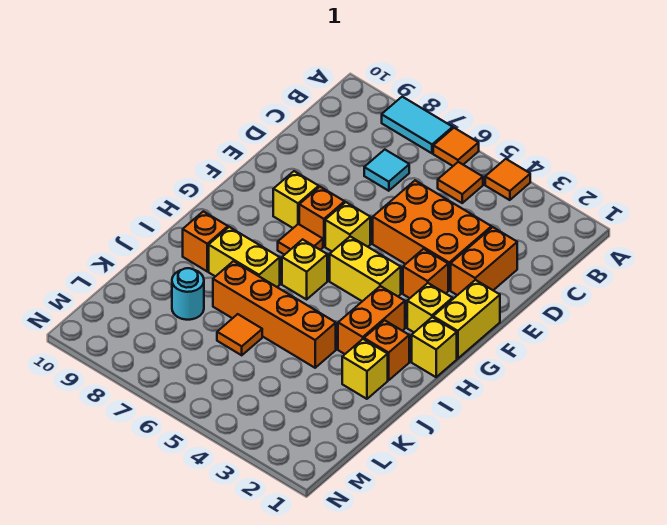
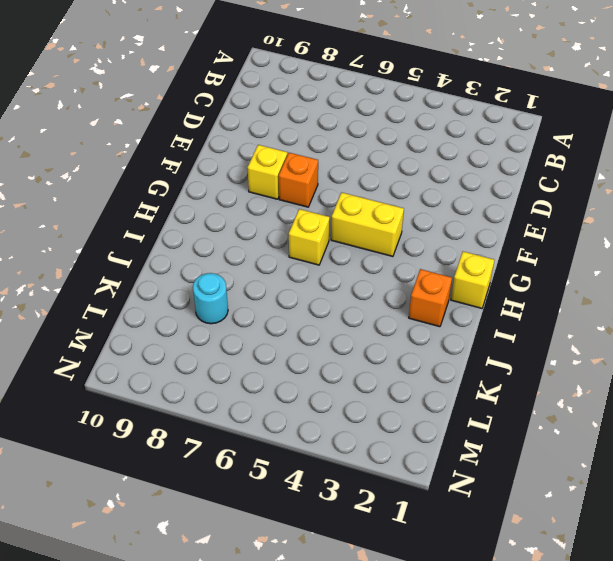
none -> orange 1x1 tile [485,159,530,200]
none -> orange 1x1 tile [433,128,479,166]
none -> cyan 1x2 tile [382,97,453,153]

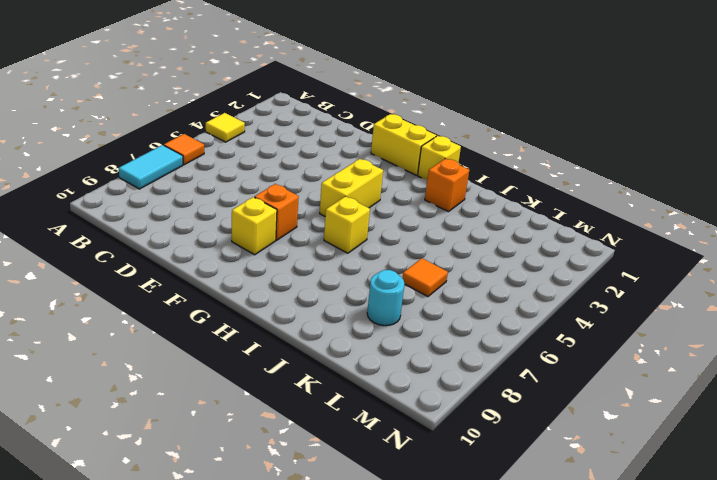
yellow 1x1 tile [206,113,245,142] -> orange 1x1 tile [485,159,530,200]
none -> orange 1x1 tile [438,162,483,203]
none -> cyan 1x1 tile [364,150,409,191]
none -> orange 1x2 brick [451,227,517,295]

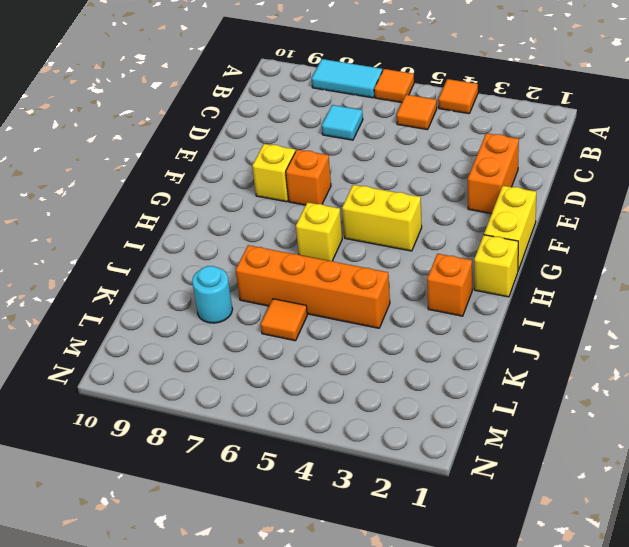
none -> orange 2x3 brick [373,181,491,290]
none -> orange 1x1 brick [403,249,448,298]
none -> yellow 1x1 brick [325,202,370,251]

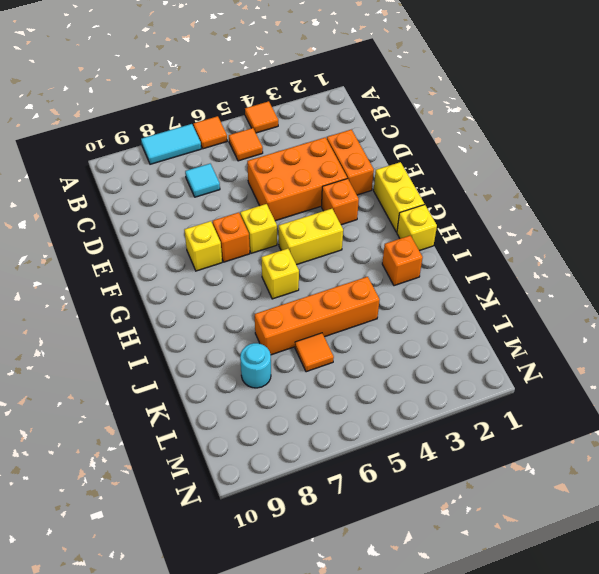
none -> yellow 1x1 brick [407,283,453,332]
none -> orange 1x1 tile [278,224,323,255]
none -> orange 1x2 brick [338,286,405,354]

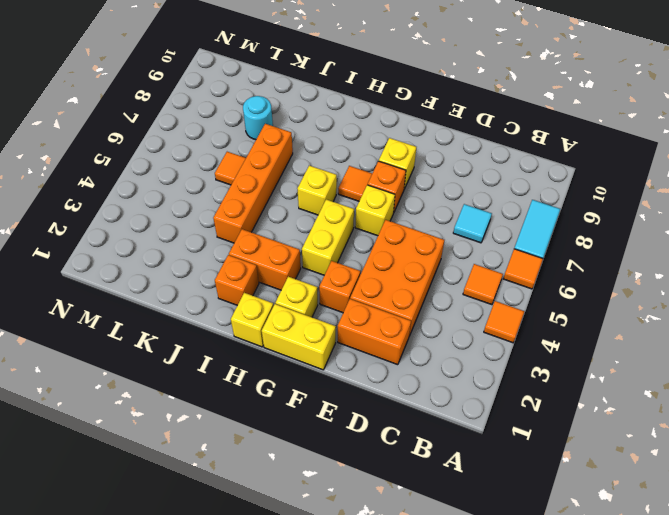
none -> yellow 1x2 brick [209,227,280,287]
none -> orange 1x1 brick [183,211,228,271]
none -> yellow 1x1 brick [342,339,388,399]

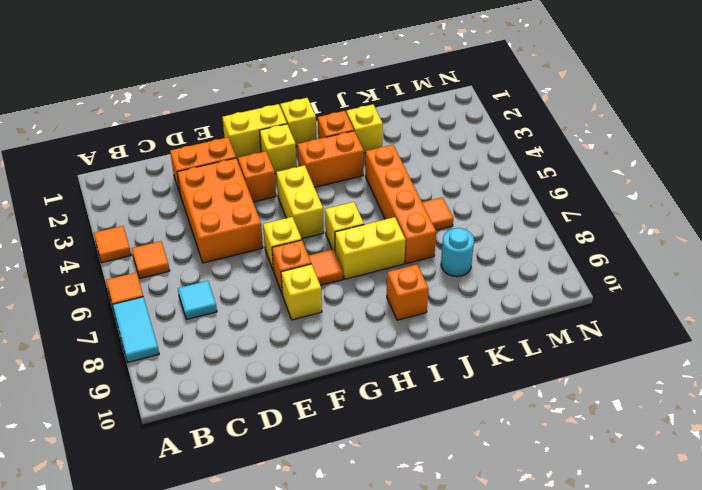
yellow 1x2 brick [335,217,406,279] -> yellow 1x2 brick turned to [209,227,280,287]

